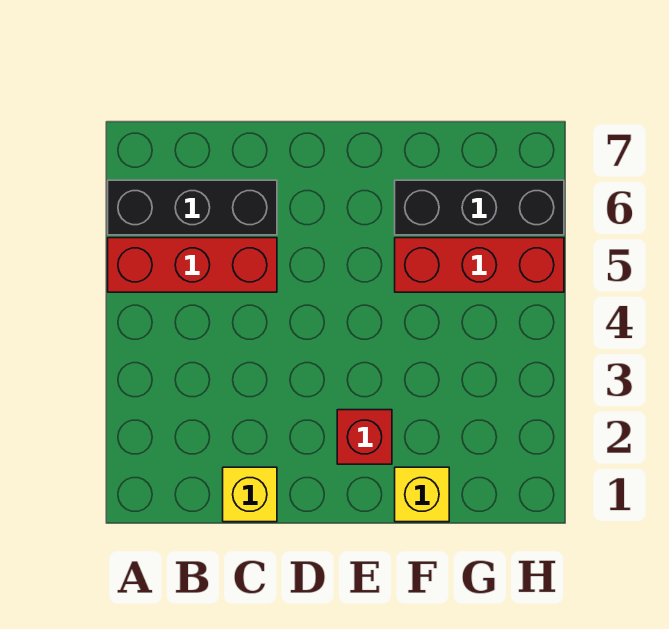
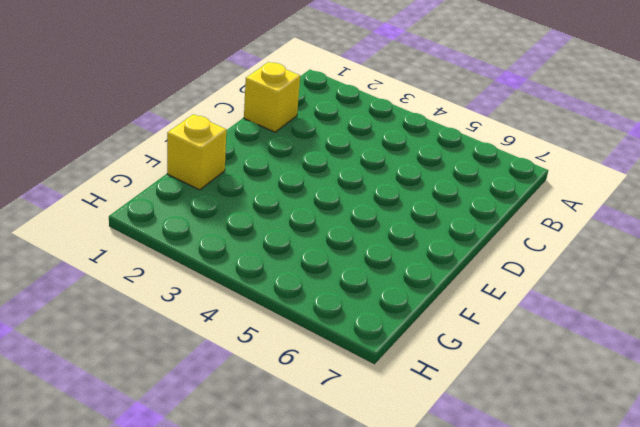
none -> red 1x3 brick [108,238,277,292]
none -> black 1x3 brick [108,180,277,235]

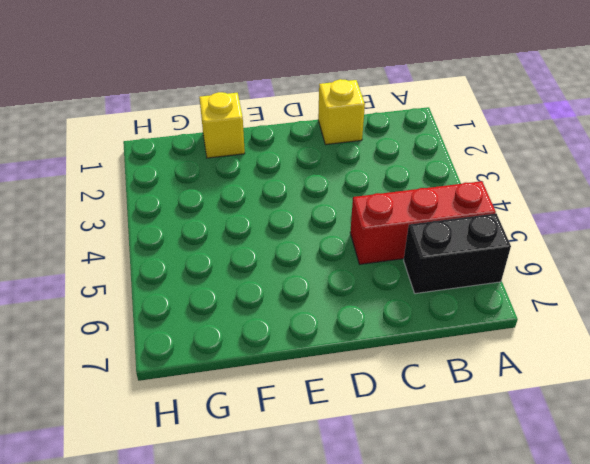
black 1x2 brick [404,213,511,293] -> black 1x3 brick [108,180,277,235]
none -> red 1x1 brick [337,410,392,464]
none -> red 1x3 brick [395,238,564,292]

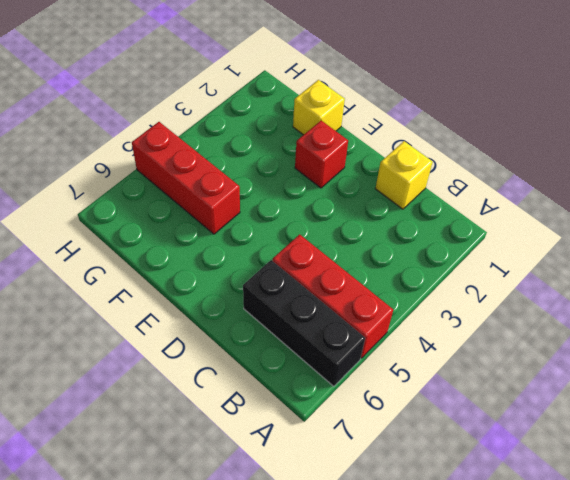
none -> black 1x3 brick [395,180,564,235]

